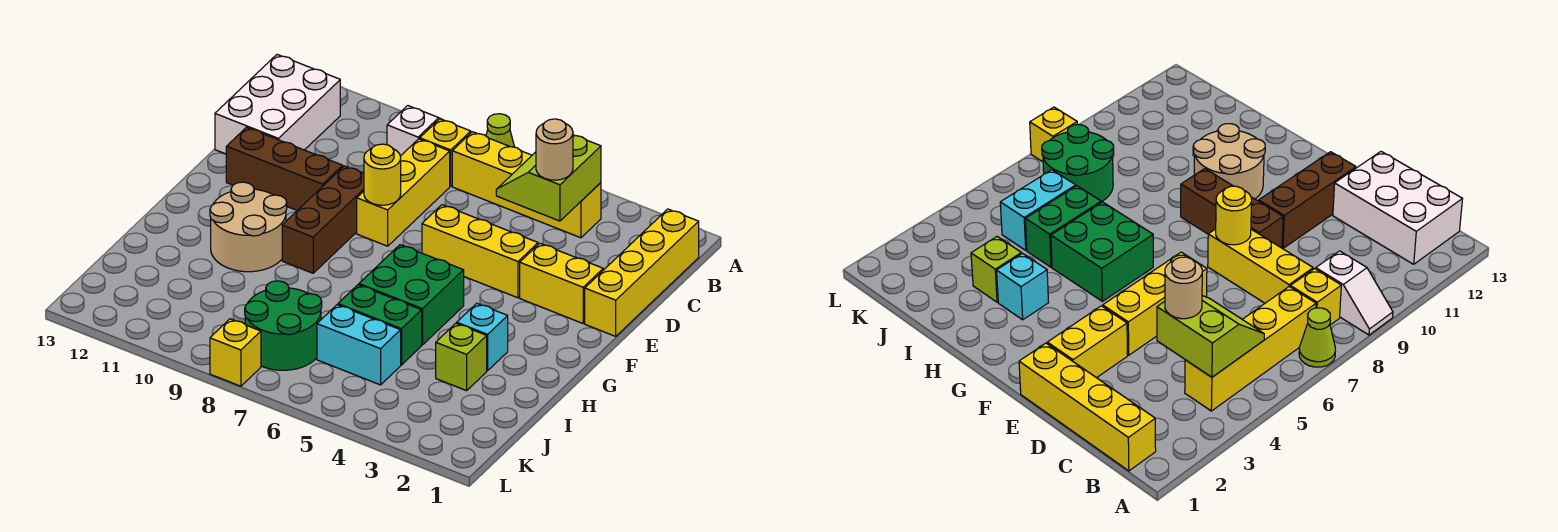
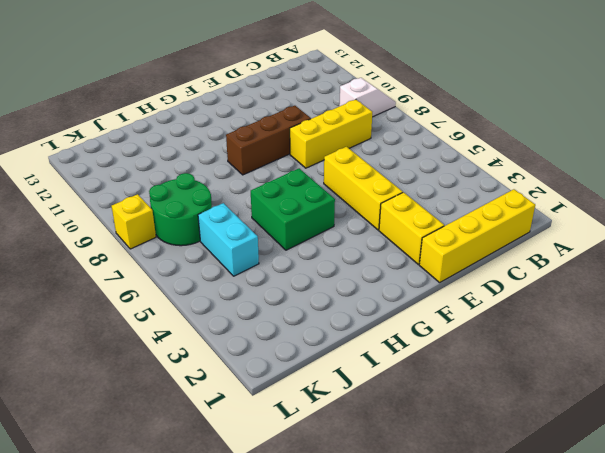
none -> lime 1x1 cone [486,114,514,147]
none -> yellow 1x4 brick [452,132,601,238]
none -> yellow 1x1 brick [420,119,471,186]

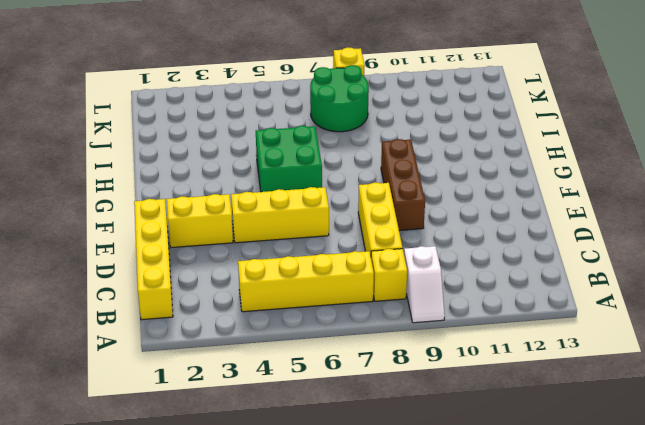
none -> lime 1x1 cone [486,114,514,147]
none -> white 2x3 brick [215,55,340,154]
none -> brown 1x3 brick [226,127,343,210]

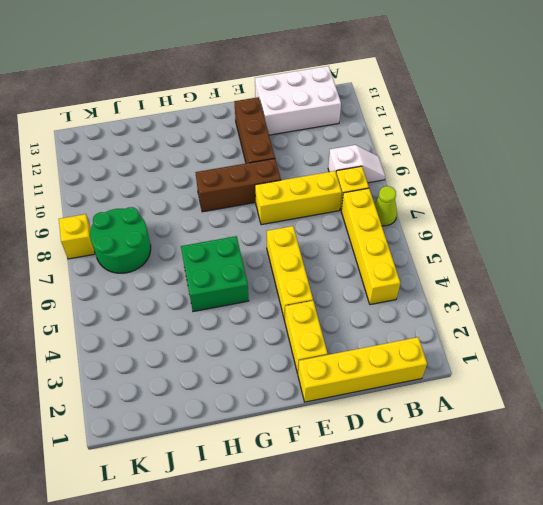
none -> tan 2x2 round brick [210,182,287,272]
none -> cyan 1x1 brick [457,303,508,371]
none -> lime 1x1 brick [436,323,487,391]

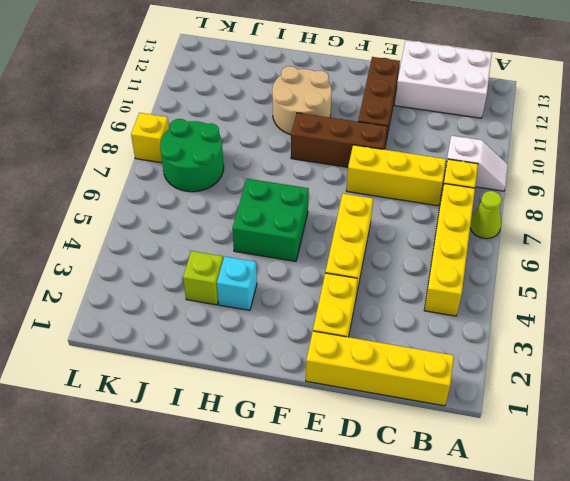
none -> green 1x2 brick [338,285,422,365]
none -> cyan 1x2 brick [317,305,401,385]
none -> lime 2x2 slope [496,135,601,221]

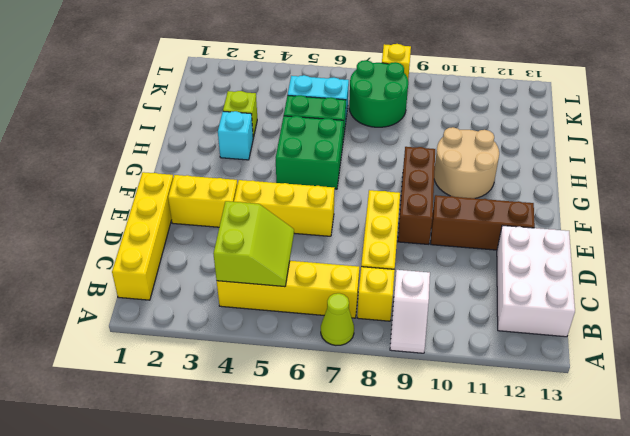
none -> yellow 1x1 round brick [364,144,401,205]
none -> tan 1x1 round brick [536,119,573,180]

